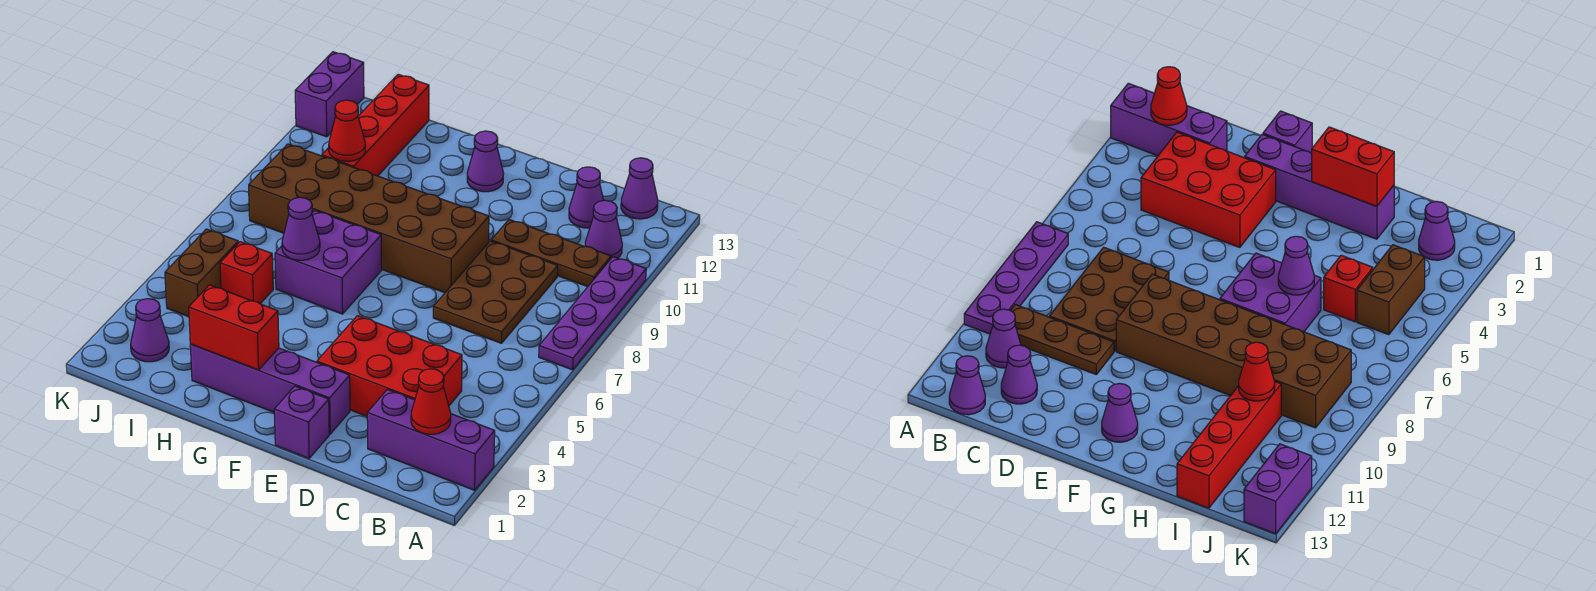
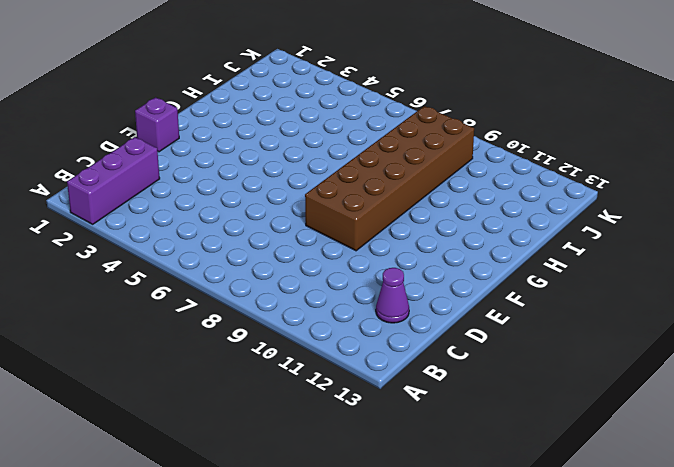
none -> purple 1x4 plate [539,257,646,370]
none -> brown 1x3 plate [491,220,611,287]
none -> purple 1x1 cone [585,200,622,258]

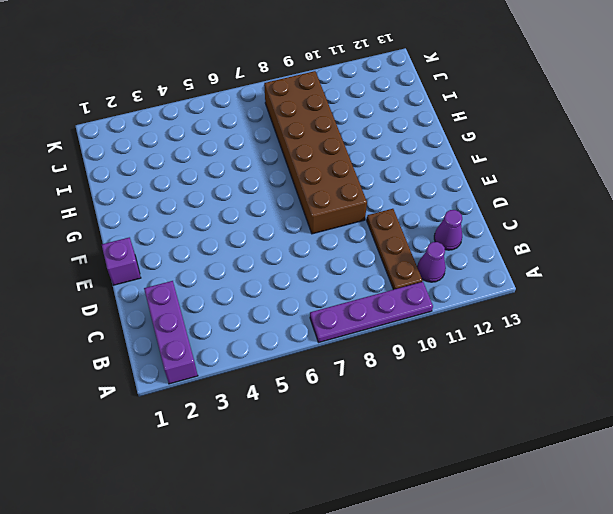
none -> purple 1x1 cone [621,158,658,219]
none -> red 2x3 brick [317,316,462,416]
none -> brown 2x3 plate [433,241,558,343]

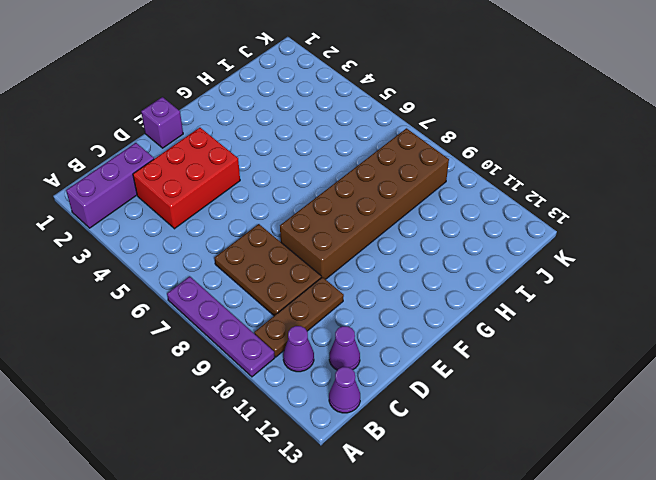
none -> purple 1x4 brick [190,344,350,434]
none -> purple 1x1 cone [467,131,504,192]
none -> purple 2x2 brick [275,211,381,314]

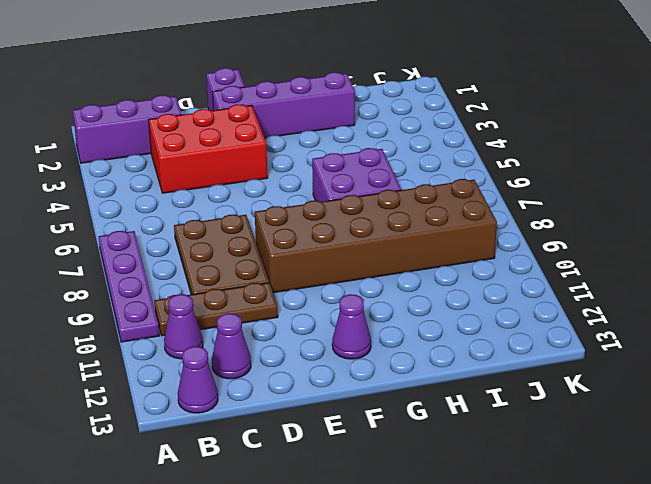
none -> red 1x1 brick [220,242,273,304]
none -> red 1x4 brick [322,74,429,176]
none -> purple 1x1 cone [131,299,169,362]

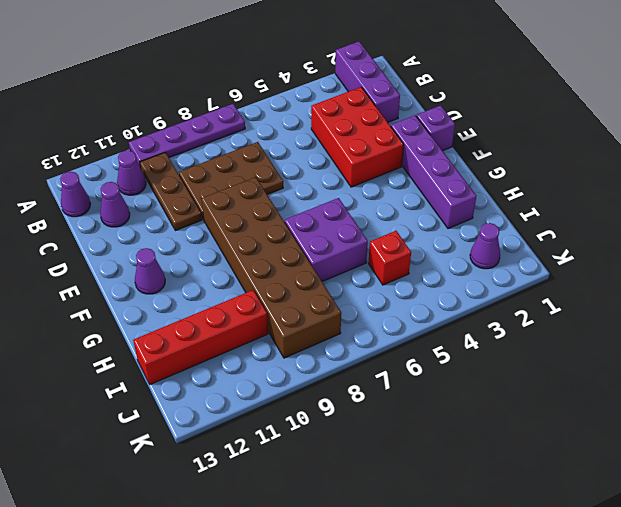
none -> brown 1x2 brick [165,229,238,317]
none -> purple 1x2 brick [295,52,364,137]
none -> red 1x1 cone [411,369,451,434]

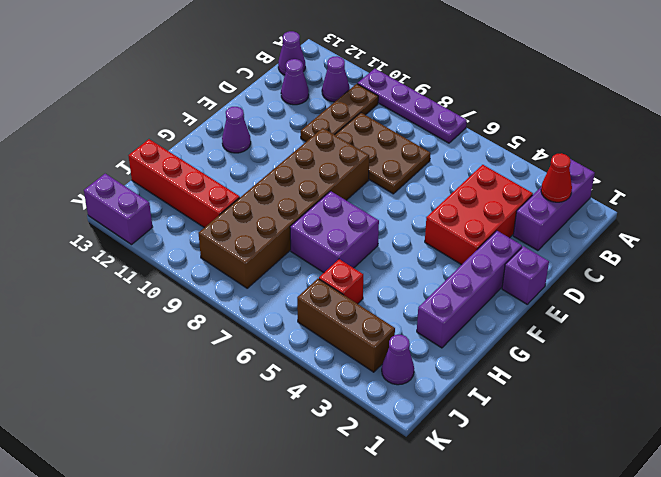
brown 1x3 brick [297,279,395,372] -> brown 1x2 brick [165,229,238,317]
none -> red 1x2 brick [189,285,279,370]
none -> purple 1x1 cone [282,197,320,260]
none -> red 1x1 cone [329,100,365,162]

